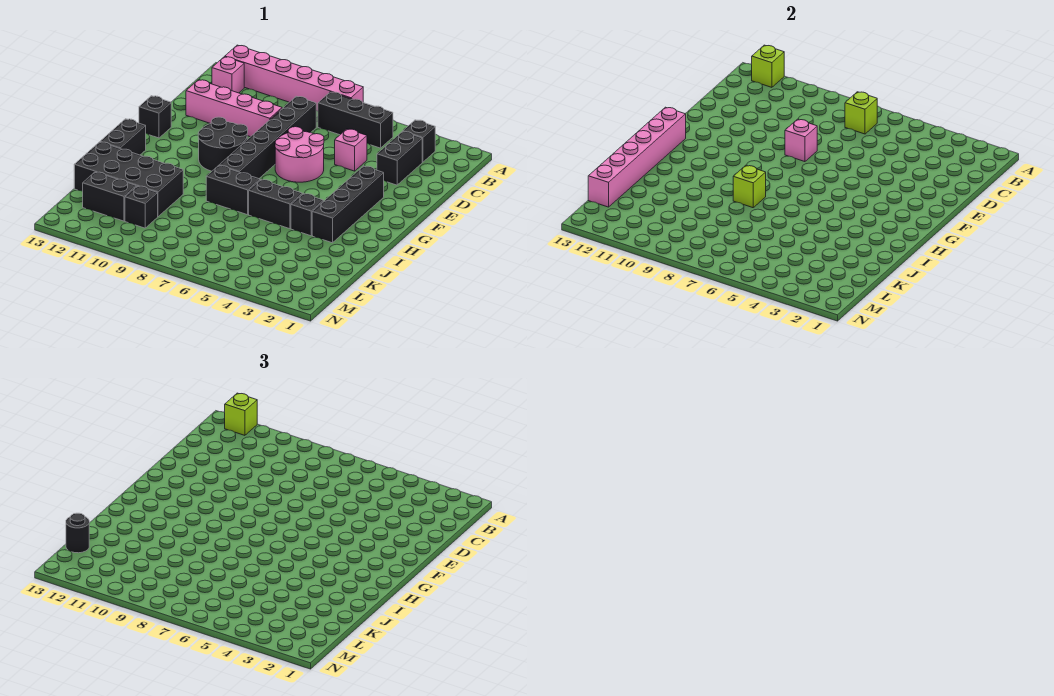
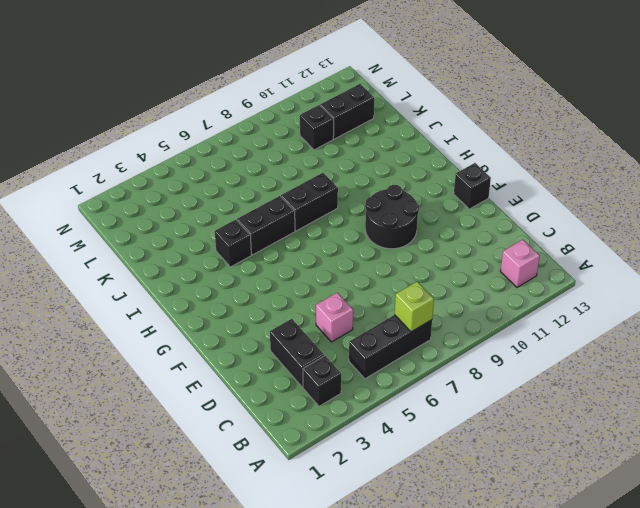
none -> pink 1x6 brick [225,45,363,111]
none -> black 1x6 brick [219,96,316,179]
none -> pink 1x4 brick [186,80,282,137]

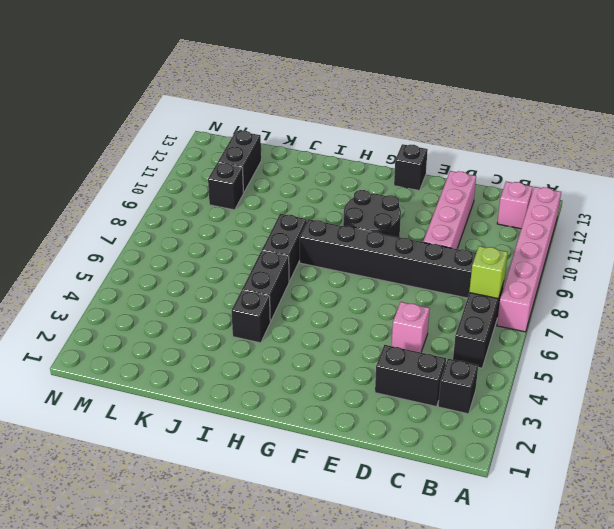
none -> pink 2x2 round brick [275,127,324,182]
none -> black 1x4 brick [312,166,384,243]
none -> black 1x2 brick [100,119,146,155]

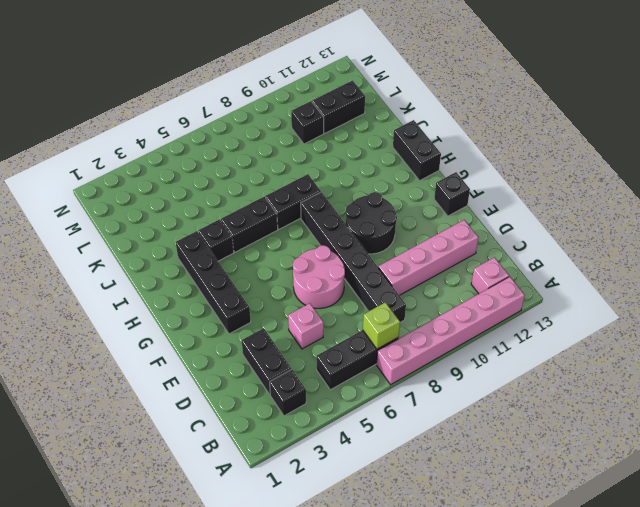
none -> black 2x4 brick [74,142,183,217]
none -> lime 1x1 brick [752,45,784,87]
none -> pink 1x1 brick [785,119,817,162]

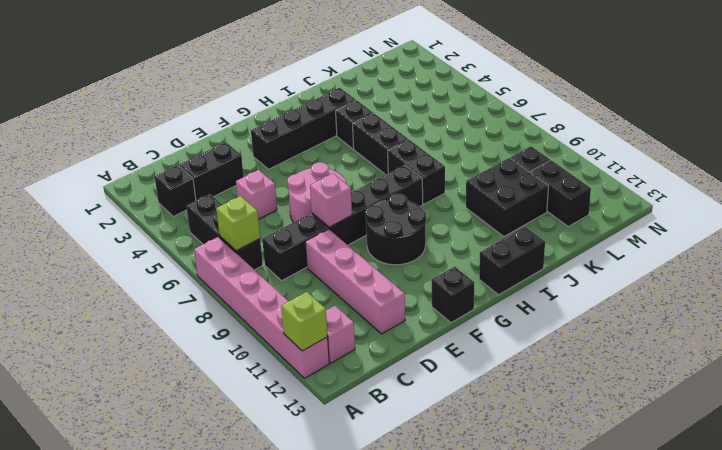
black 2x2 brick [466,158,548,236] -> black 2x4 brick [74,142,183,217]
none -> pink 1x6 brick [588,107,686,207]
none -> lime 1x1 brick [733,165,766,208]
none -> lime 1x1 brick [225,393,257,435]

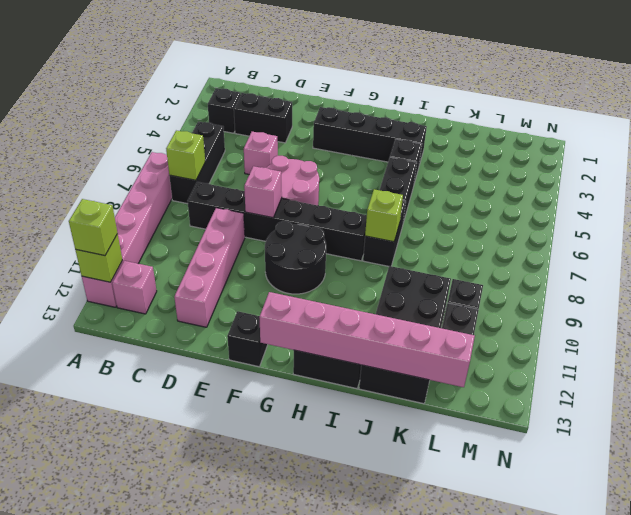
none -> black 1x1 round brick [66,513,89,553]

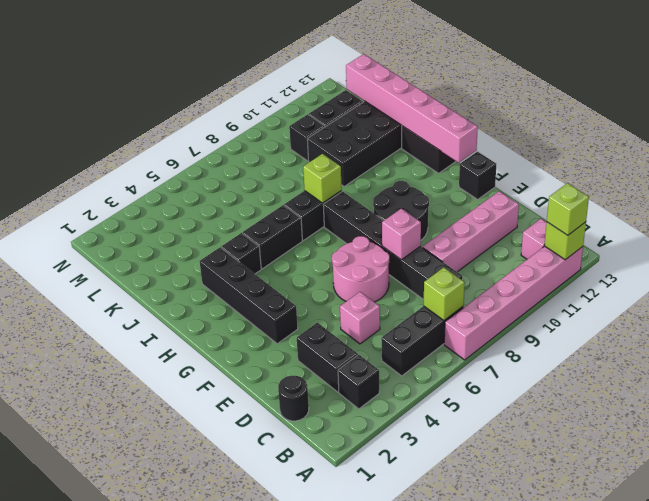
black 1x1 round brick [278,376,309,421] -> black 1x1 round brick moved to [66,513,89,553]

